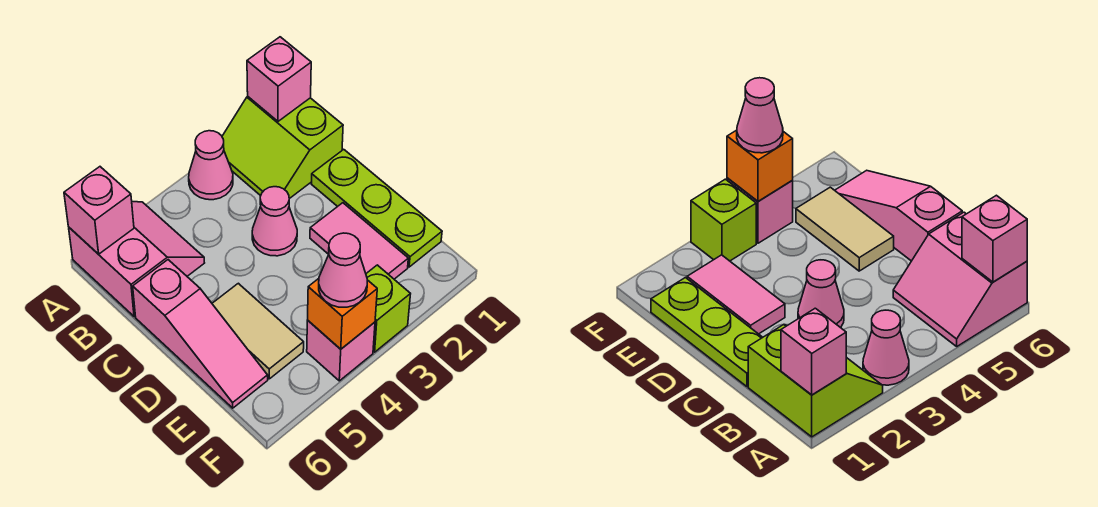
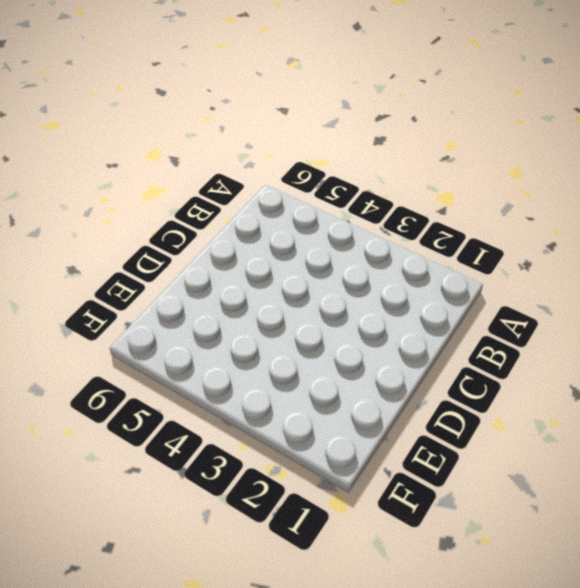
none -> lime 2x2 slope [222,96,343,199]
none -> pink 1x1 cone [189,131,233,200]
none -> pink 2x2 slope [69,202,204,317]

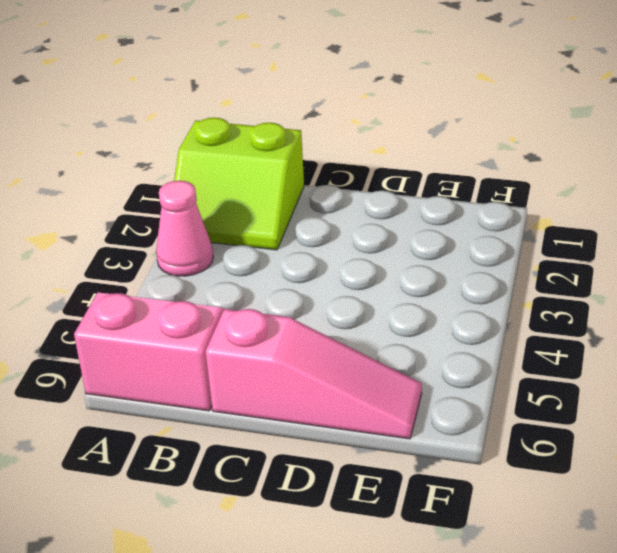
none -> lime 1x3 plate [312,149,442,267]
none -> pink 1x1 cone [252,187,297,256]
none -> pink 1x2 tile [310,203,408,279]

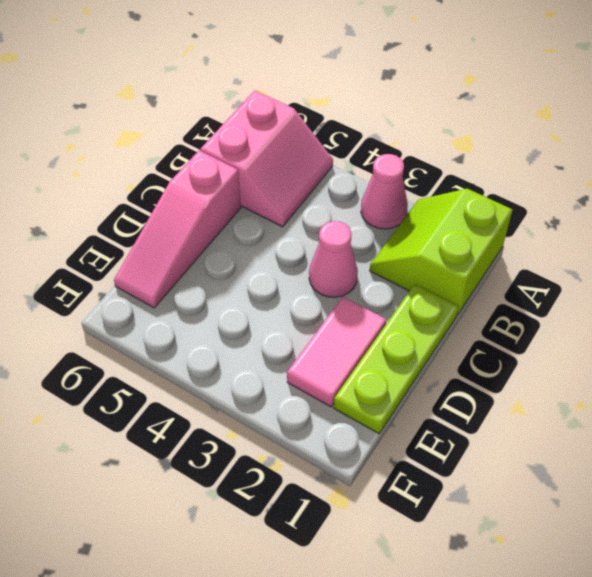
none -> tan 1x2 tile [212,283,304,379]
none -> lime 1x1 brick [366,265,410,352]
none -> pink 1x1 brick [307,321,375,381]

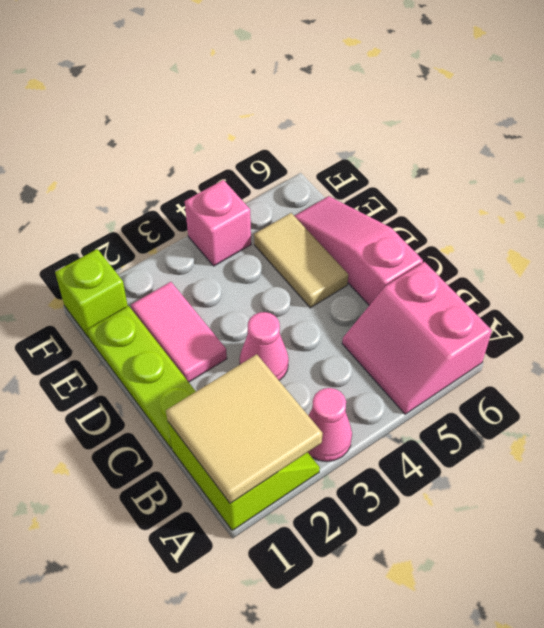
tan 2x2 tile [166,354,323,503] -> pink 1x1 brick [247,37,311,121]
lime 1x1 brick [55,249,128,338] -> lime 1x1 brick moved to [366,265,410,352]
none -> pink 1x1 brick [64,167,134,254]
none -> orange 1x1 brick [308,279,377,349]
none -> pink 1x1 cone [319,233,367,307]

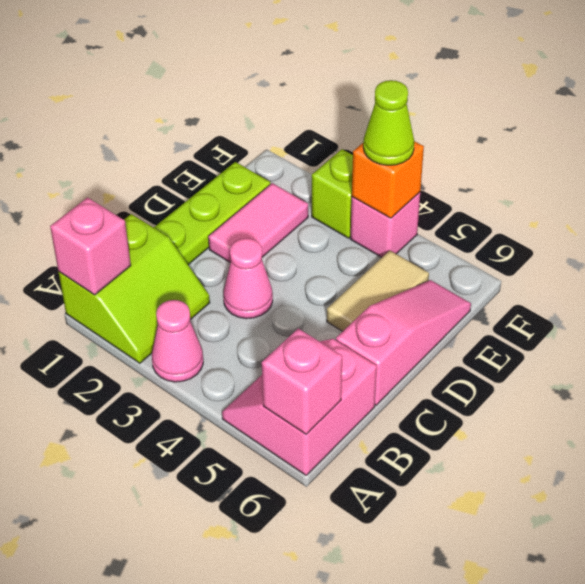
lime 1x1 cone [363,80,414,165] -> pink 1x1 cone [319,233,367,307]

